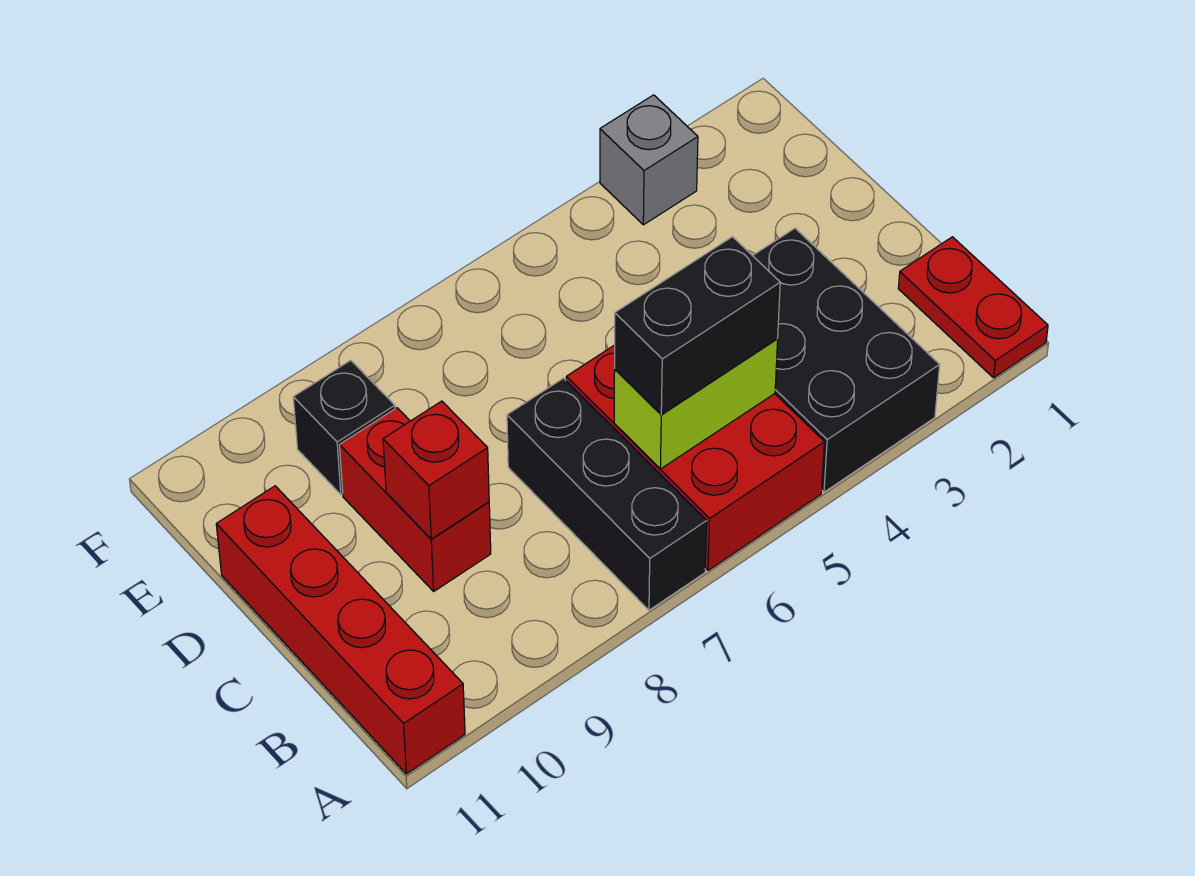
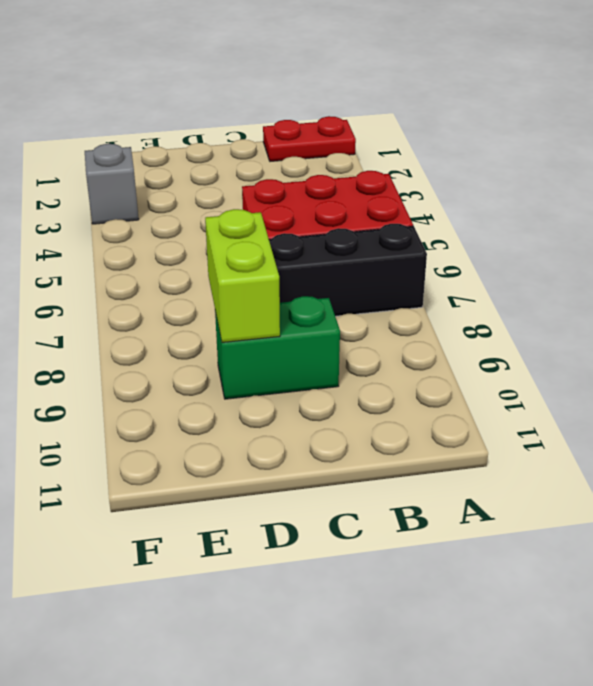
green 1x2 brick [215,296,340,399] -> red 1x2 brick [339,408,491,591]
lime 1x2 brick [205,209,280,342] -> lime 1x2 brick moved to [614,339,778,469]
none -> black 2x3 brick [753,228,940,492]
none -> red 1x4 brick [216,486,465,774]

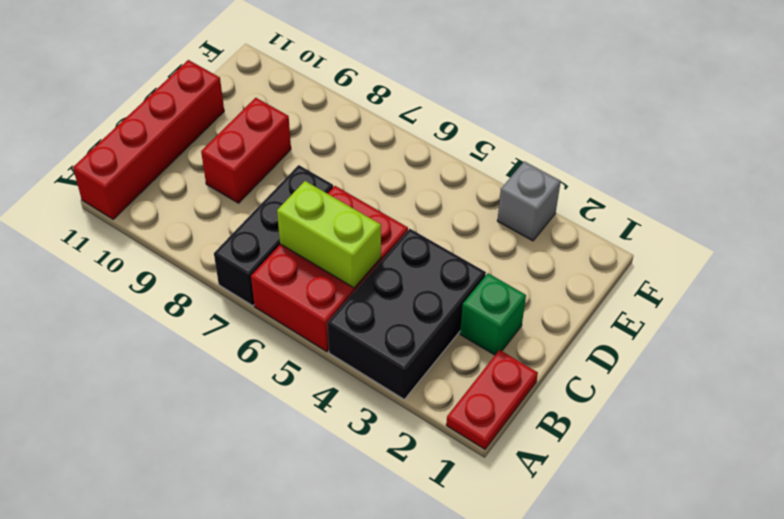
green 1x1 brick [460,273,526,355] -> none
none -> black 1x1 brick [293,360,395,494]
none -> red 1x1 brick [383,401,489,539]

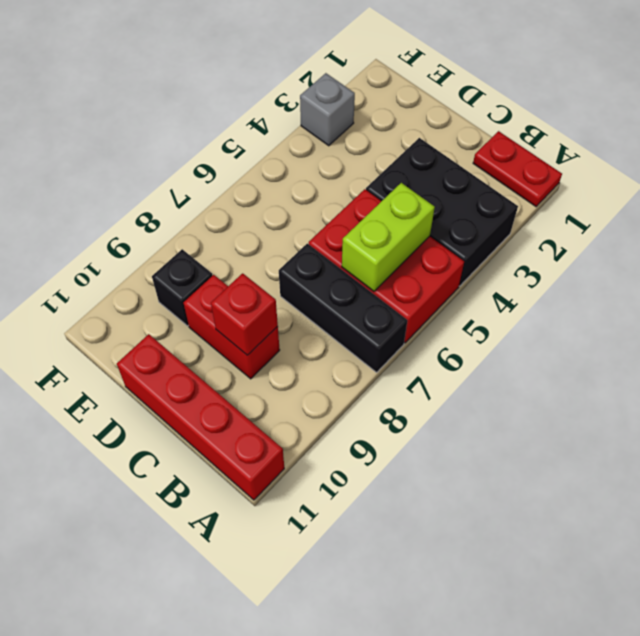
none -> black 1x2 brick [615,237,780,414]

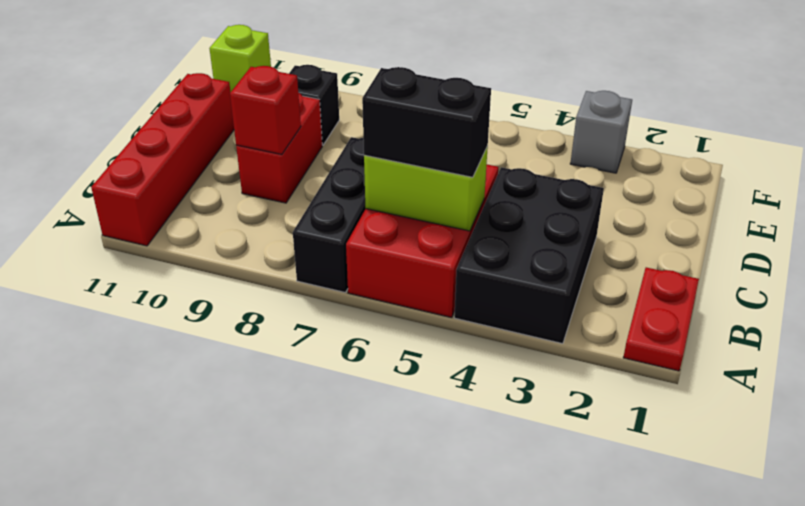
lime 1x1 brick [209,25,271,92] -> none

